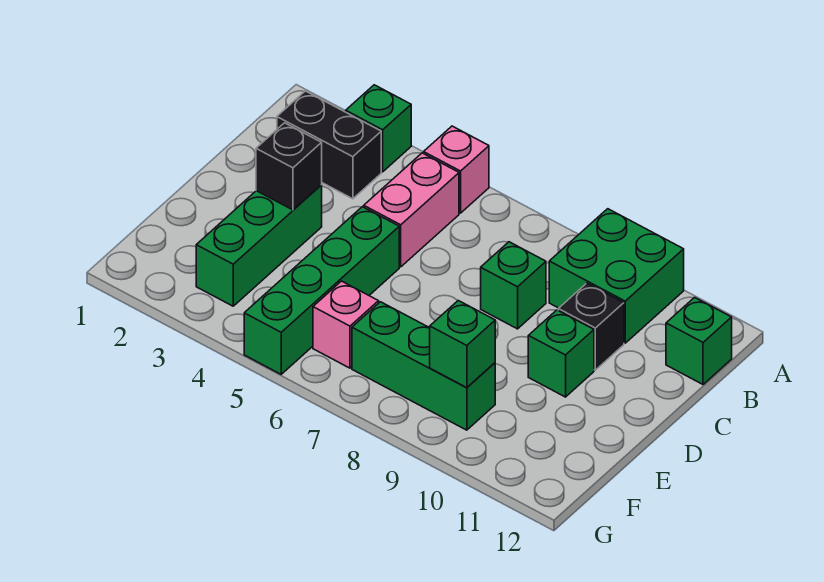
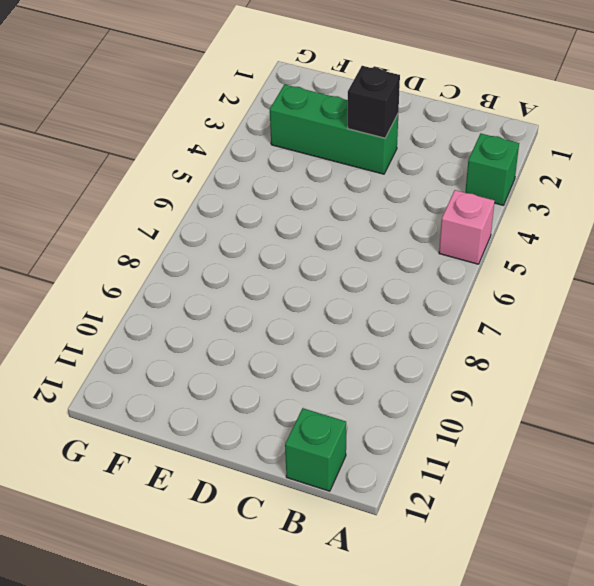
none -> green 2x2 brick [549,209,684,343]
none -> black 1x2 brick [277,91,381,199]
none -> pink 1x2 brick [364,153,459,267]

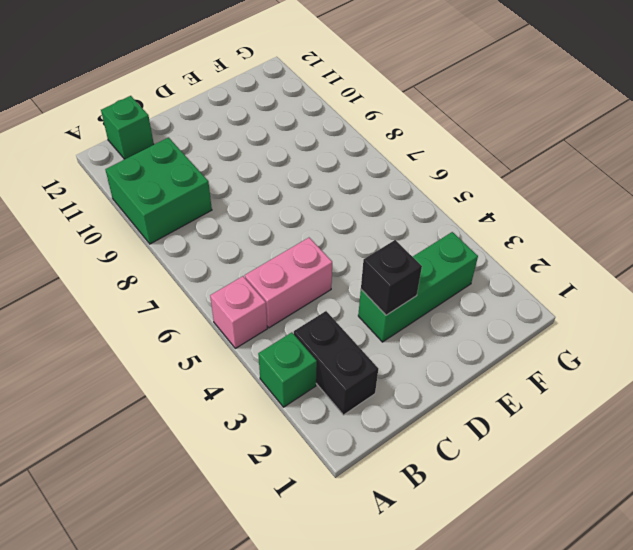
none -> green 1x1 brick [481,242,546,329]
none -> black 1x1 brick [558,283,624,370]
none -> green 1x4 brick [244,207,399,374]

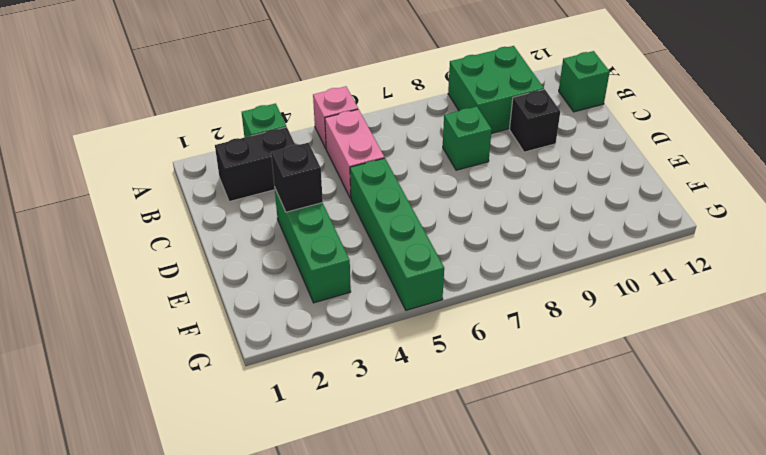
none -> green 1x1 brick [528,310,594,397]
none -> pink 1x1 brick [313,281,379,368]
none -> green 1x3 brick [352,302,495,430]

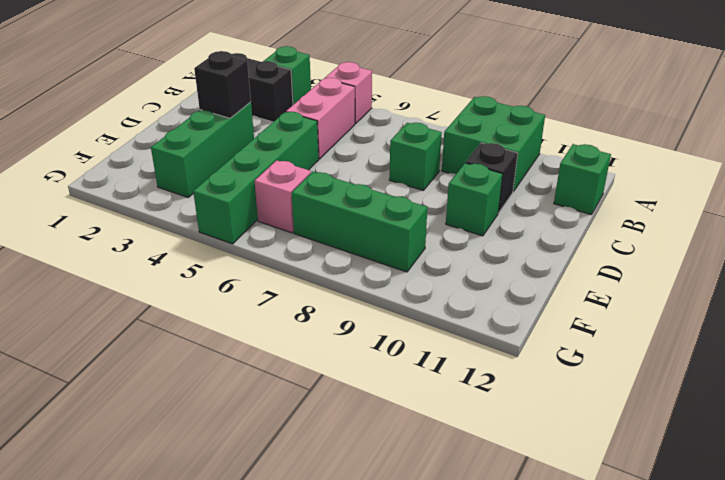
none -> green 1x1 brick [430,301,495,388]

